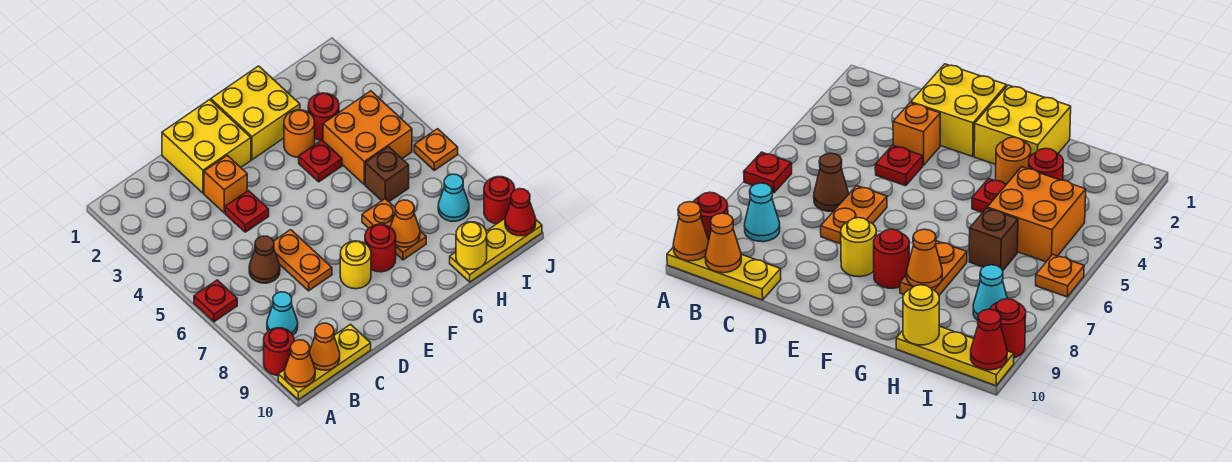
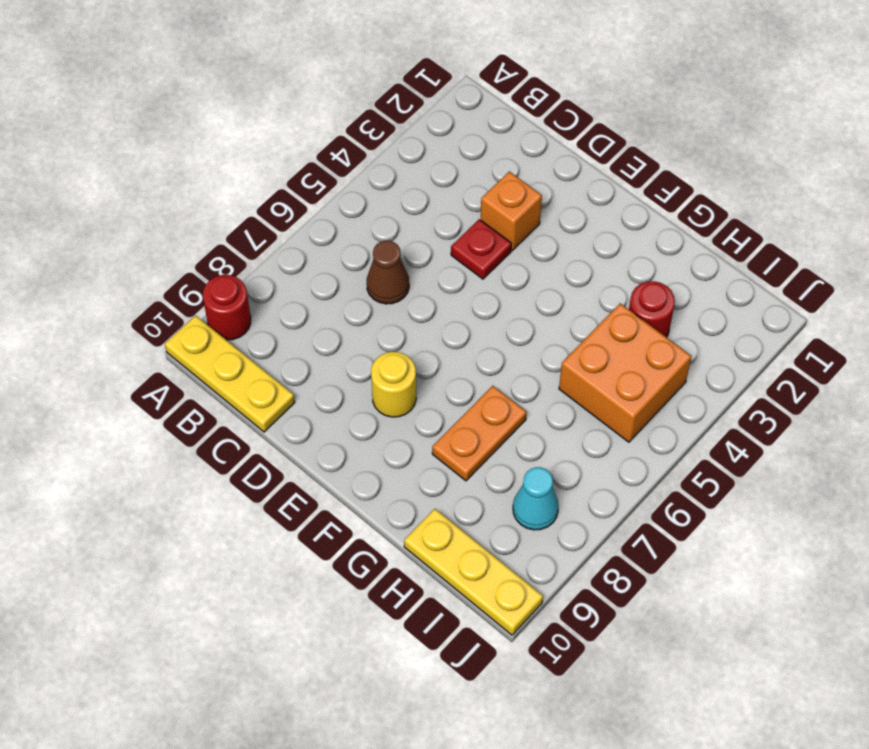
none -> red 1x1 plate [194,280,237,322]
none -> cyan 1x1 cone [267,292,298,335]
none -> yellow 2x2 brick [162,100,251,193]

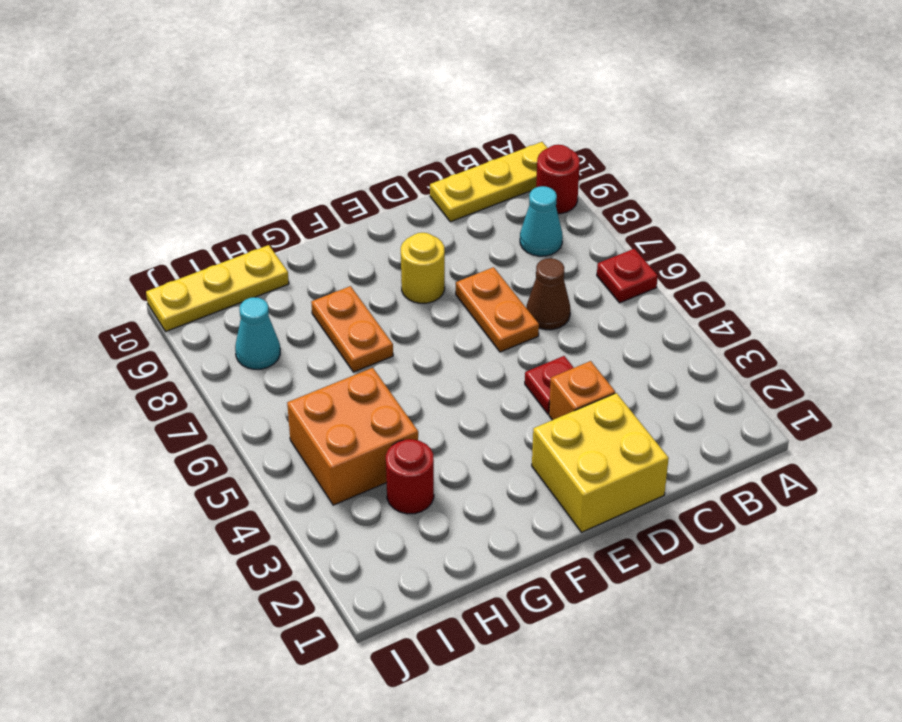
none -> yellow 2x2 brick [211,66,300,160]
none -> red 1x1 round brick [365,224,396,272]
none -> orange 1x1 round brick [284,110,315,157]

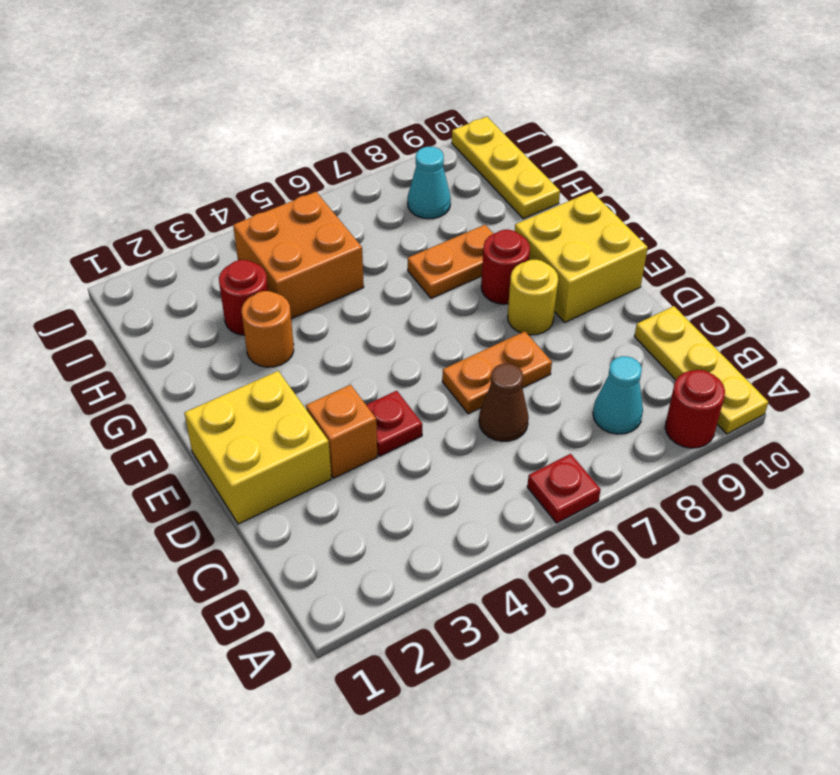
yellow 2x2 brick [515,191,648,322] -> yellow 2x2 brick moved to [211,66,300,160]
none -> red 1x1 plate [299,140,342,182]
none -> brown 1x1 brick [365,147,409,202]
none -> orange 1x1 plate [414,129,458,170]

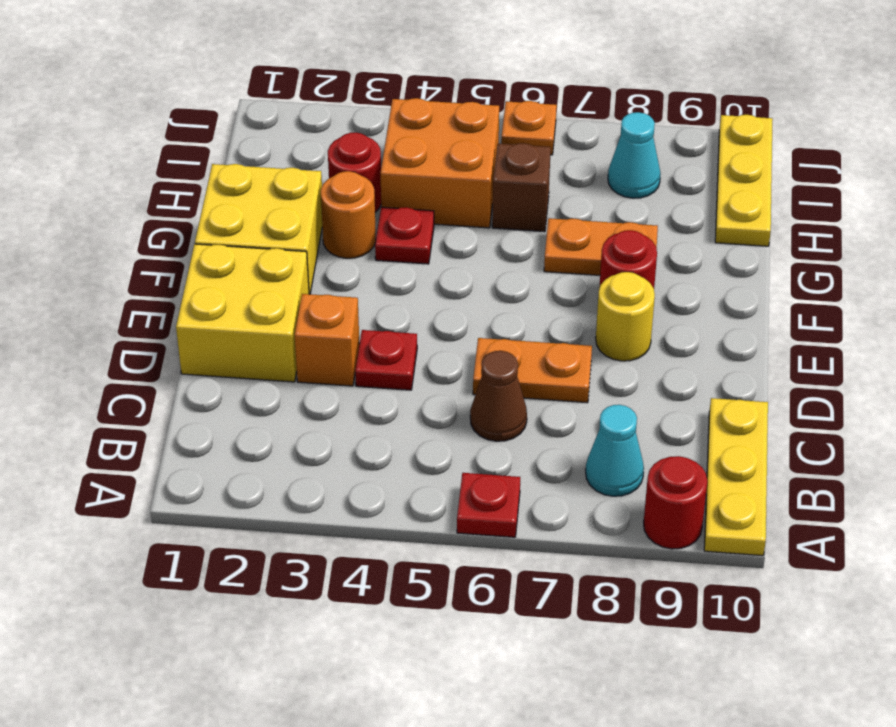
none -> red 1x1 round brick [484,177,515,224]
none -> orange 1x1 cone [285,340,315,387]
none -> orange 1x1 cone [309,323,340,370]

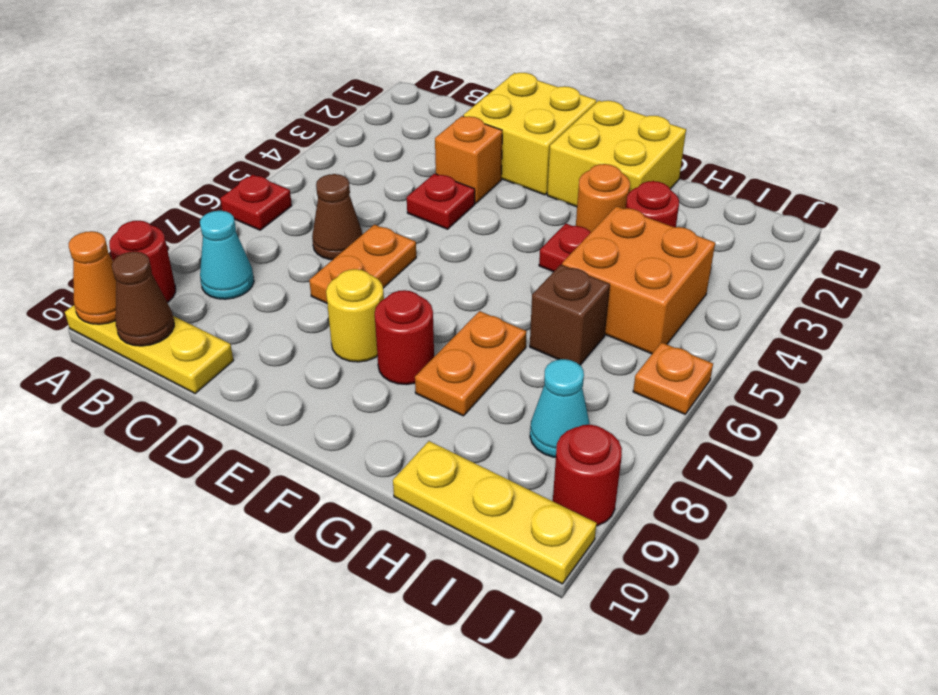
brown 1x1 cone [112,252,174,346] -> orange 1x1 cone [309,323,340,370]
none -> orange 1x1 cone [390,200,420,247]
none -> yellow 1x1 round brick [456,222,487,269]
none -> red 1x1 cone [505,189,536,236]

